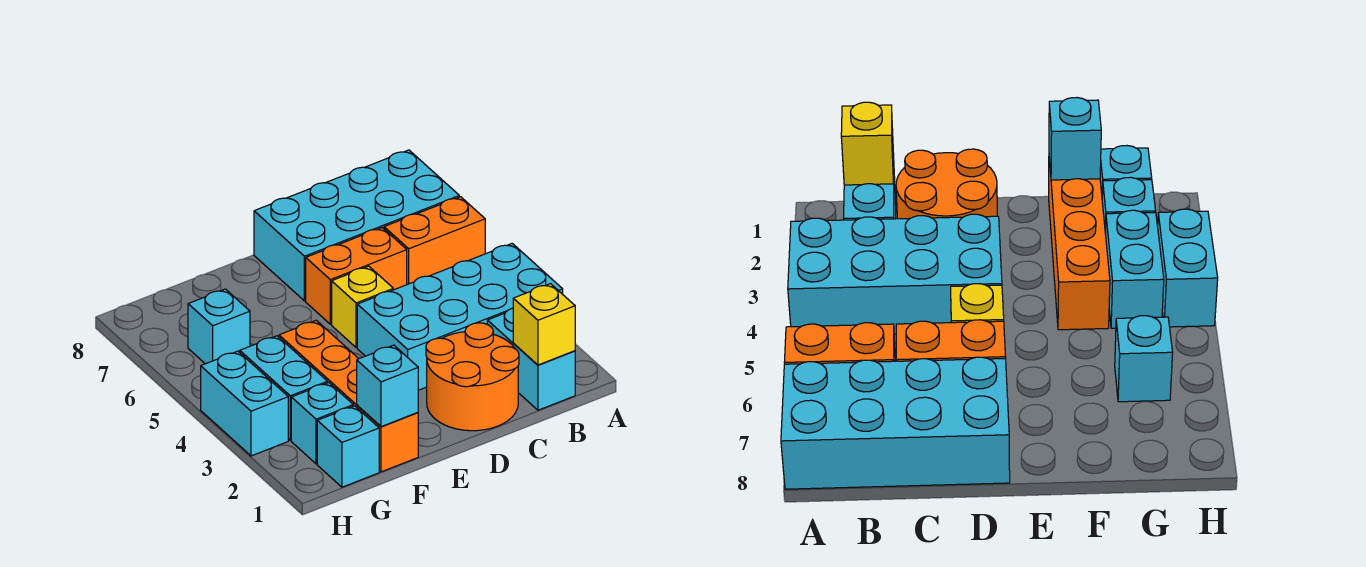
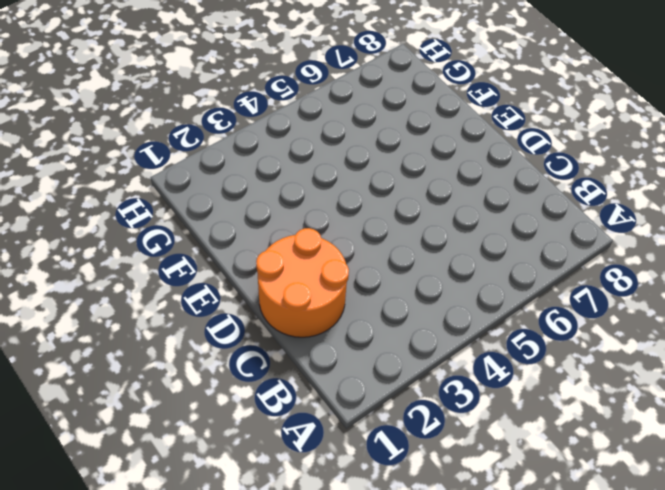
none -> cyan 2x4 brick [357,244,563,390]
none -> orange 1x2 brick [384,197,485,284]
none -> cyan 2x4 brick [254,150,459,301]

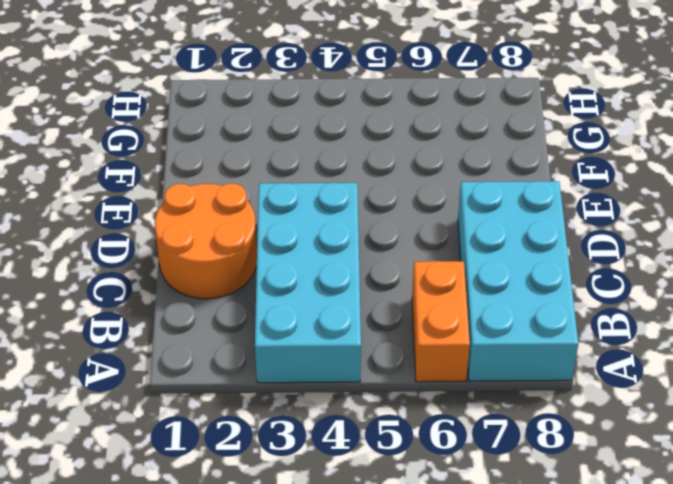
none -> cyan 1x2 brick [487,308,575,410]
none -> orange 1x2 brick [306,228,407,324]
none -> yellow 1x1 brick [332,266,393,348]

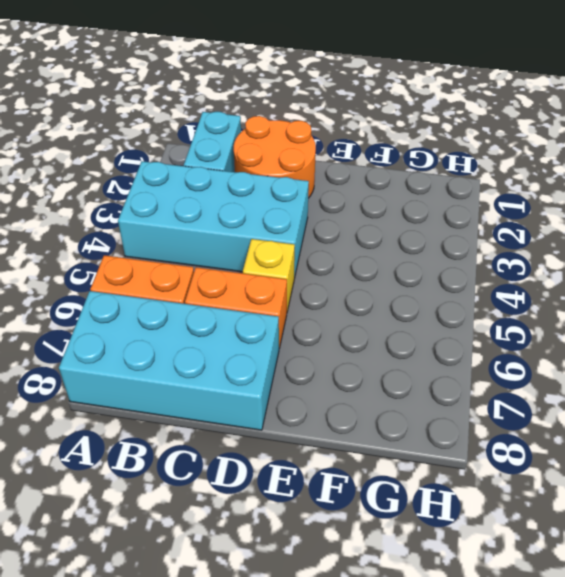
none -> orange 1x4 brick [279,320,418,472]
none -> cyan 1x1 brick [317,406,379,487]
none -> cyan 1x1 brick [291,383,353,464]

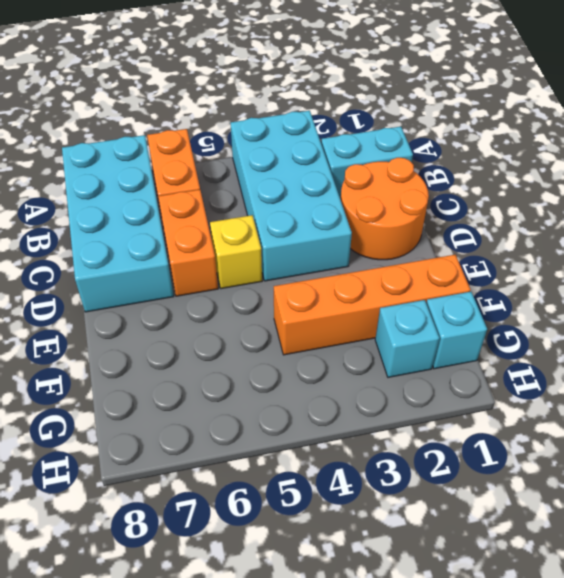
none -> cyan 1x2 brick [240,336,328,440]
none -> cyan 1x1 brick [188,289,250,364]
none -> cyan 1x2 brick [201,351,288,456]

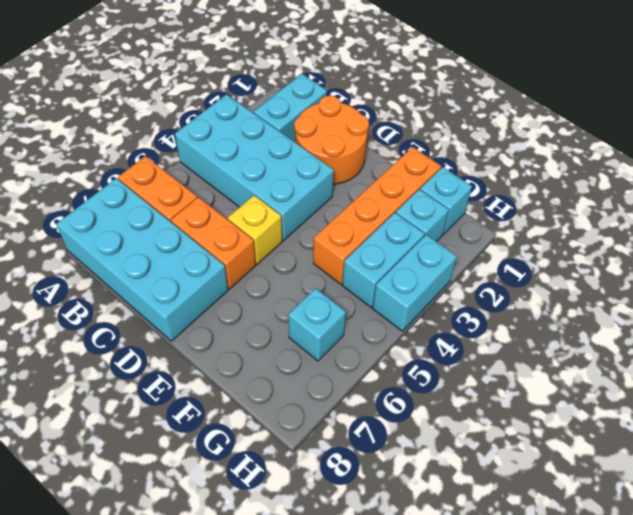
none -> yellow 1x1 brick [513,284,575,365]
none -> cyan 1x1 brick [357,345,418,427]

